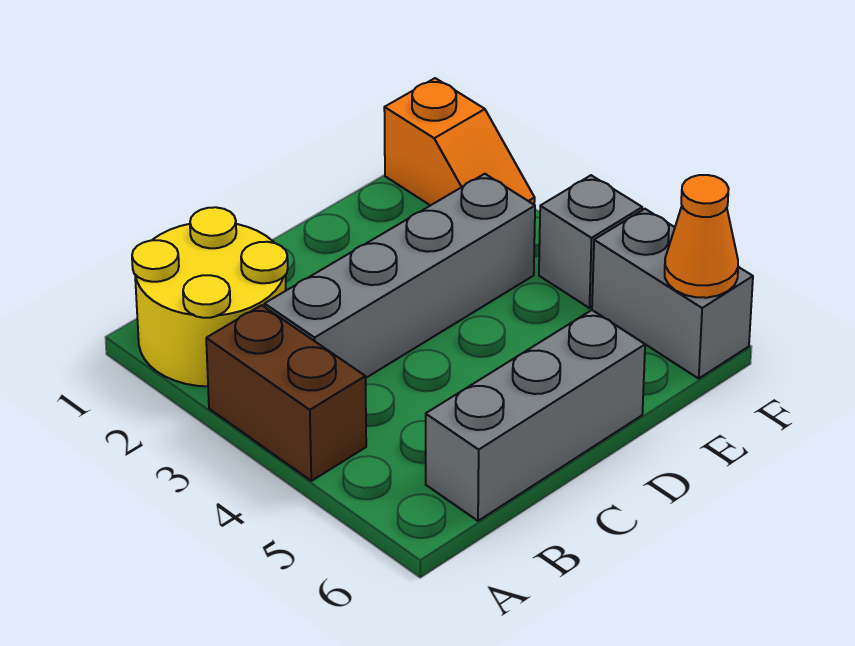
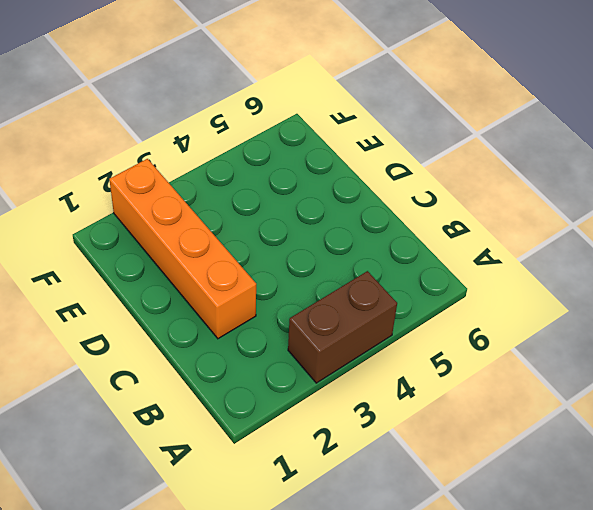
orange 1x4 brick [109,159,256,339] -> orange 1x2 slope [384,78,535,206]
none -> yellow 2x2 round brick [132,207,288,387]
none -> grey 1x4 brick [265,174,535,378]

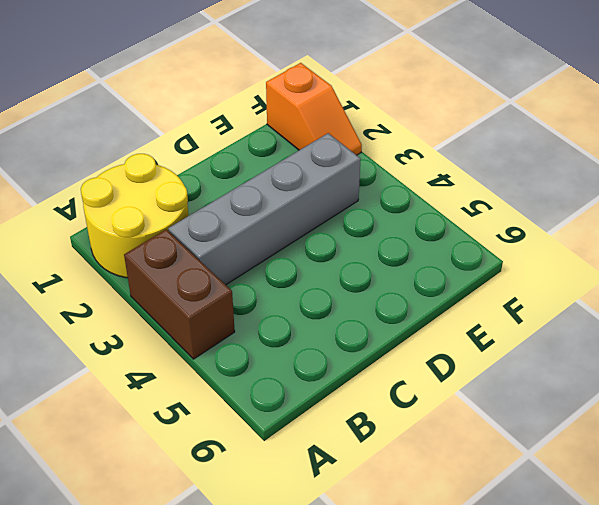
none -> grey 1x3 brick [426,310,645,521]
none -> grey 1x1 brick [539,175,642,308]

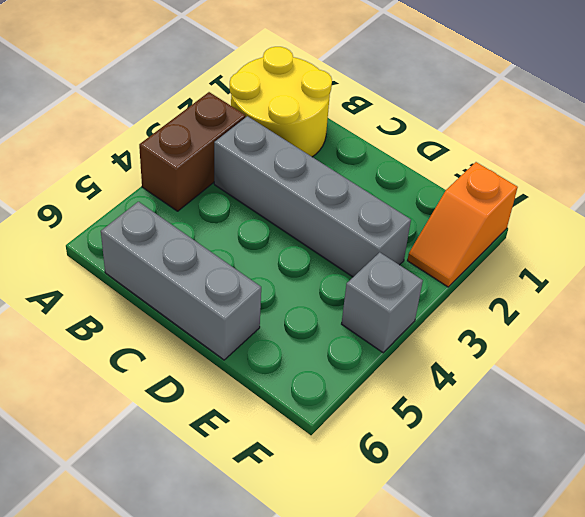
none -> grey 1x2 brick [592,209,753,378]
none -> orange 1x1 cone [665,175,738,298]

